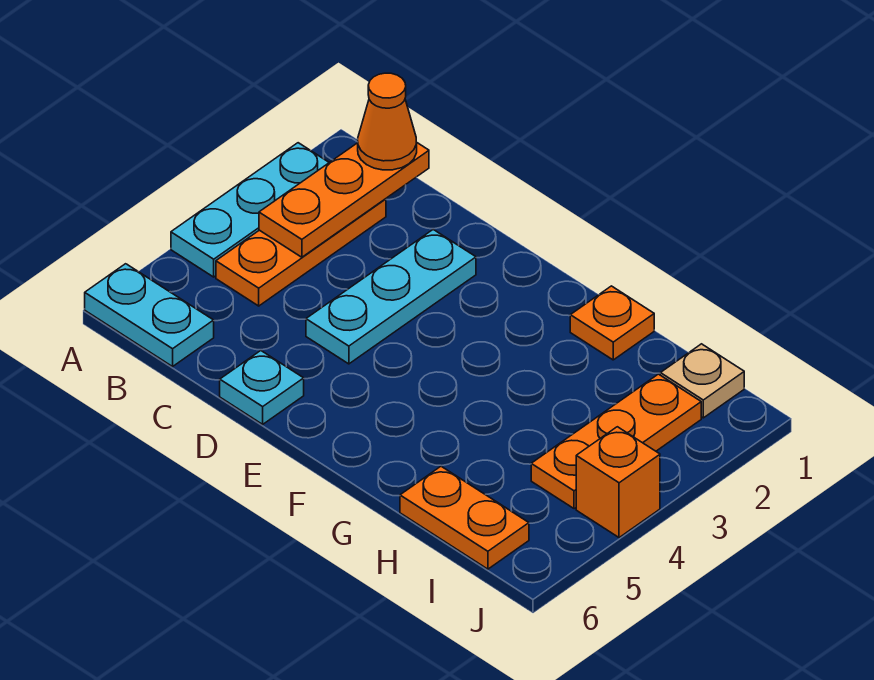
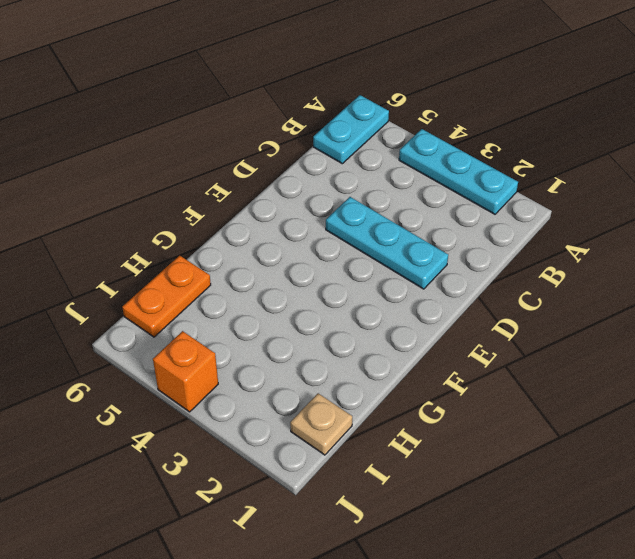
none -> orange 1x3 plate [216,199,386,306]
none -> cyan 1x1 plate [220,351,304,424]
none -> orange 1x1 plate [570,286,654,360]

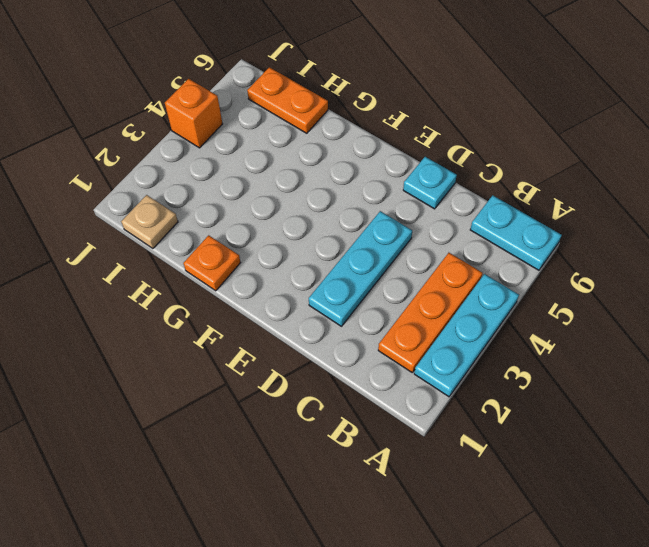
none -> orange 1x3 plate [531,374,701,509]
none -> orange 1x3 plate [259,142,429,257]
none -> orange 1x1 cone [358,73,417,170]

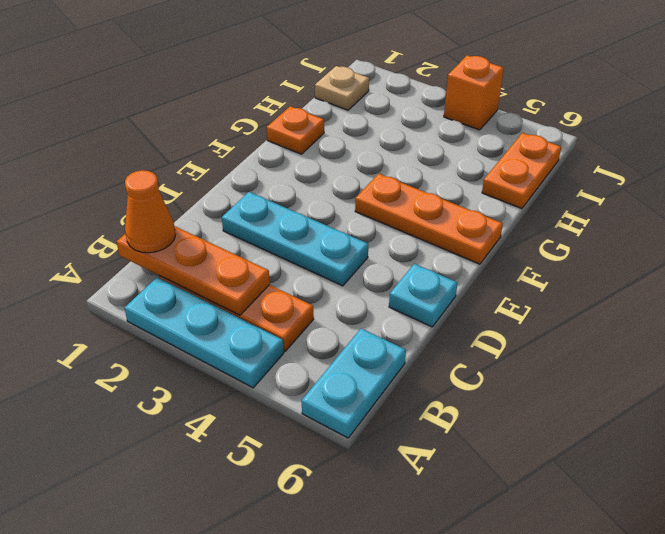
orange 1x3 plate [355,174,503,264] -> orange 1x3 plate moved to [531,374,701,509]

